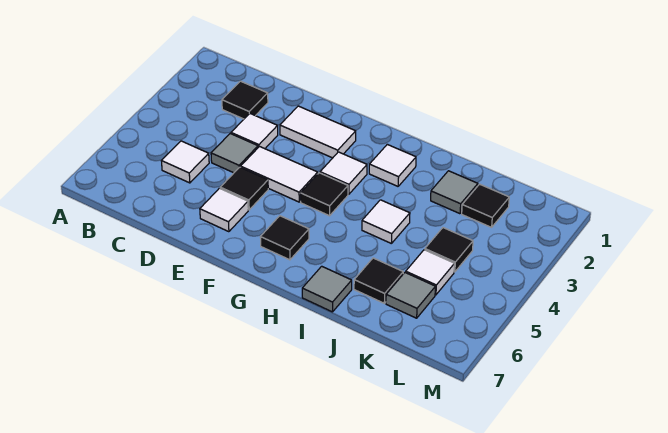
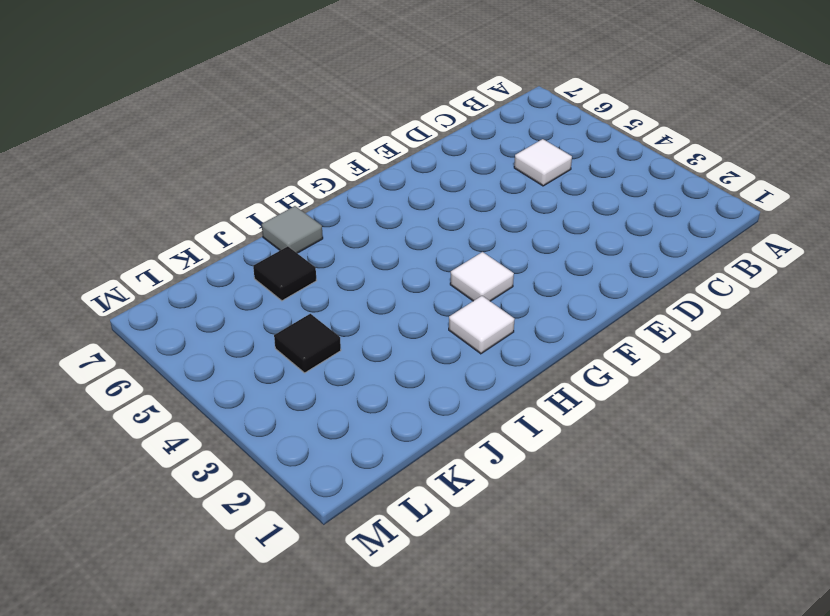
none -> black 1x1 tile [222,81,268,119]
none -> white 1x1 tile [231,114,278,149]
none -> grey 1x1 tile [211,134,258,173]

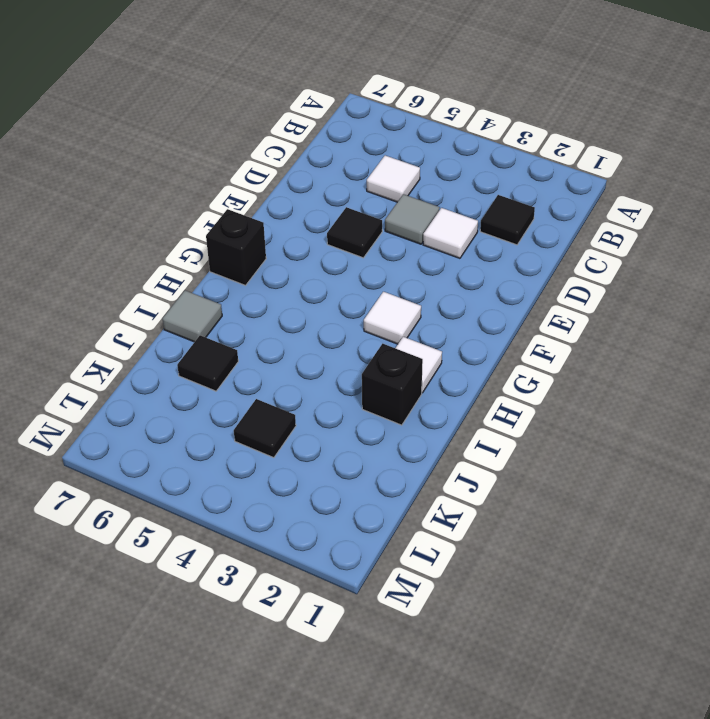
black 1x1 brick [206,209,266,285] -> none
black 1x1 brick [362,344,423,425] -> none
none -> white 1x2 tile [280,106,356,158]
none -> white 1x2 tile [241,147,318,202]
none -> white 1x1 tile [200,188,248,232]

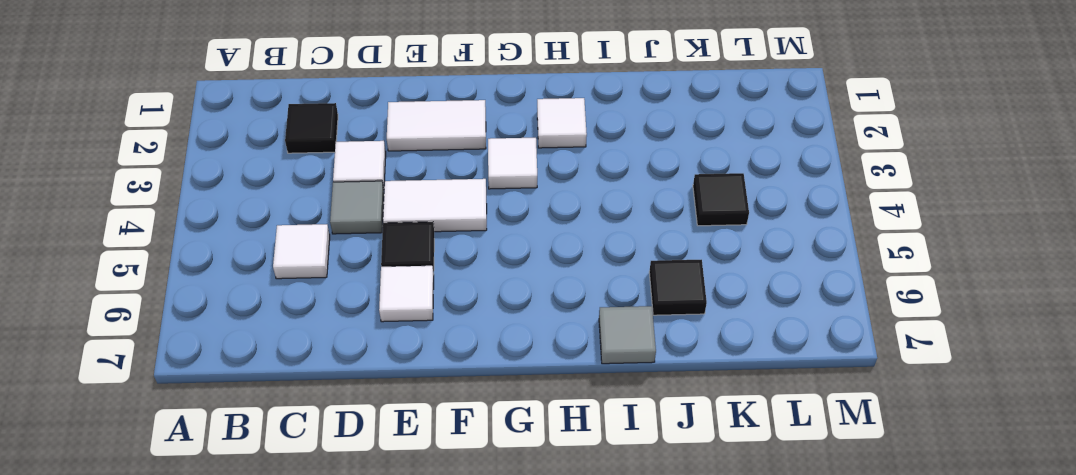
none -> black 1x1 tile [301,173,348,216]
none -> black 1x1 tile [260,216,309,260]
none -> white 1x1 tile [362,200,410,244]

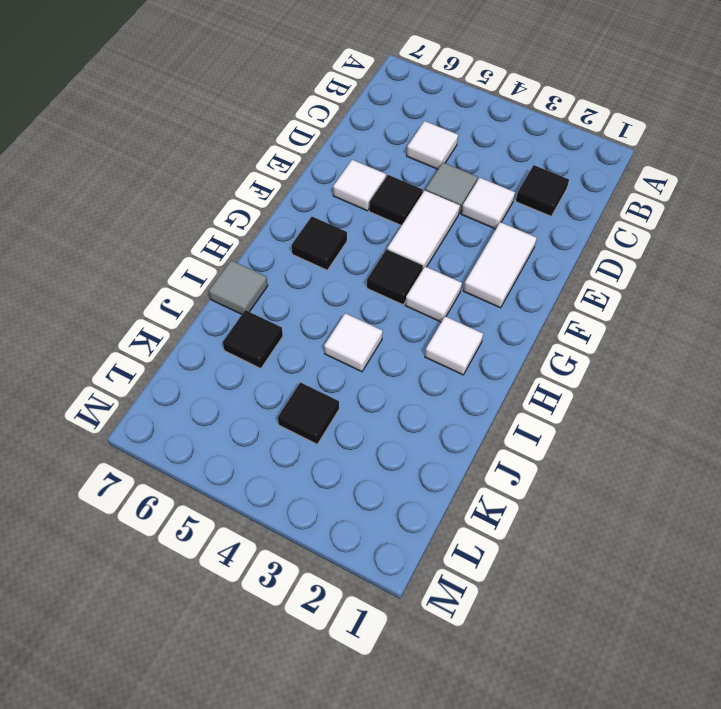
none -> grey 1x1 tile [431,171,478,214]
none -> black 1x1 tile [462,184,509,227]
none -> white 1x1 tile [406,250,454,295]

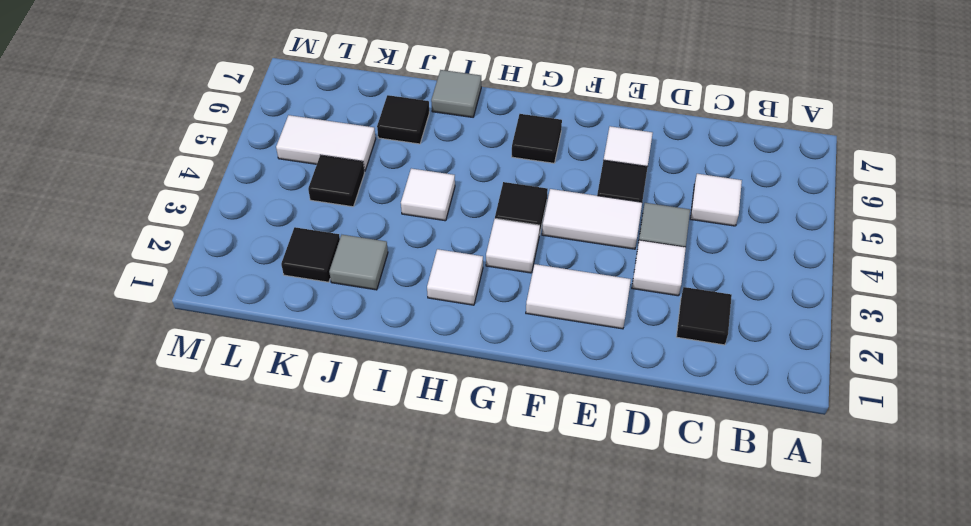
white 1x2 tile [276,115,376,171] -> white 1x1 tile [406,250,454,295]
none -> grey 1x1 tile [386,272,435,318]

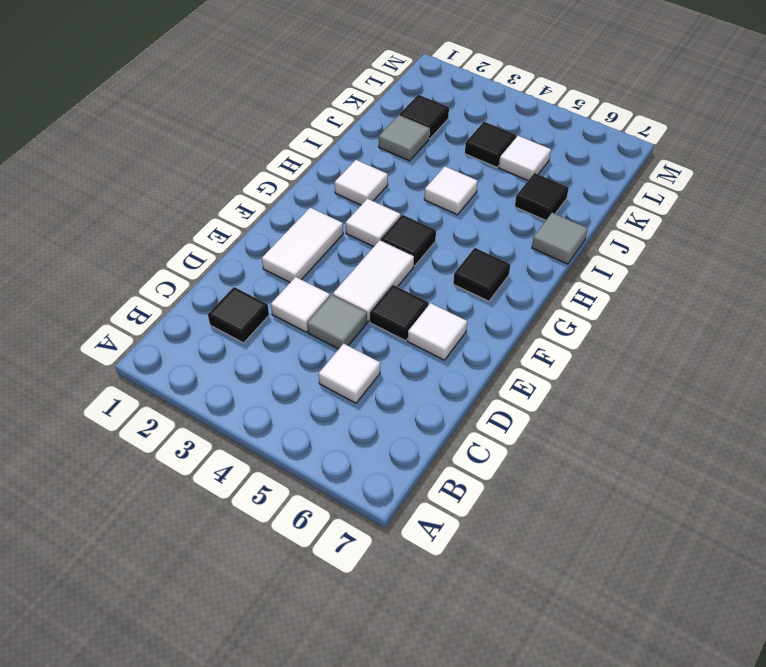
none -> grey 1x1 tile [386,272,435,318]

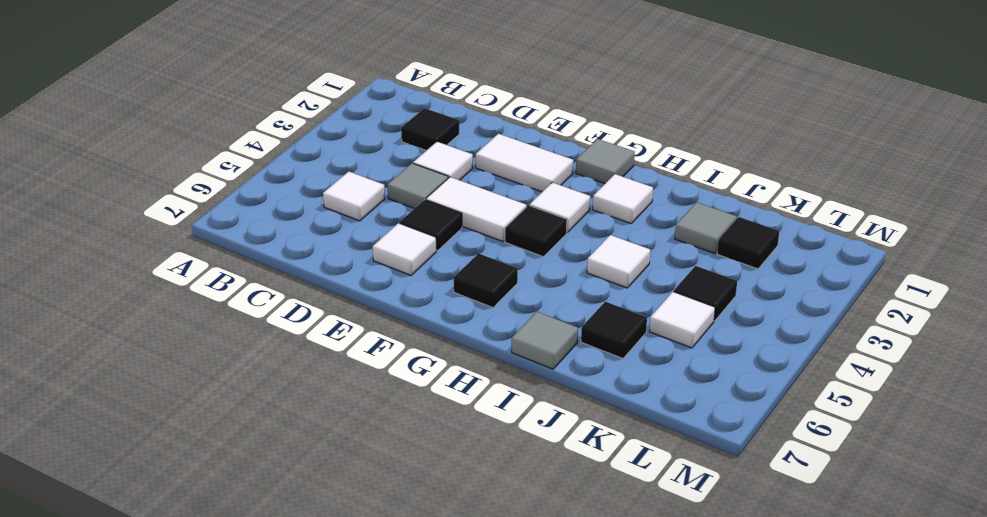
grey 1x1 tile [576,139,635,184] -> grey 1x1 tile moved to [386,272,435,318]

